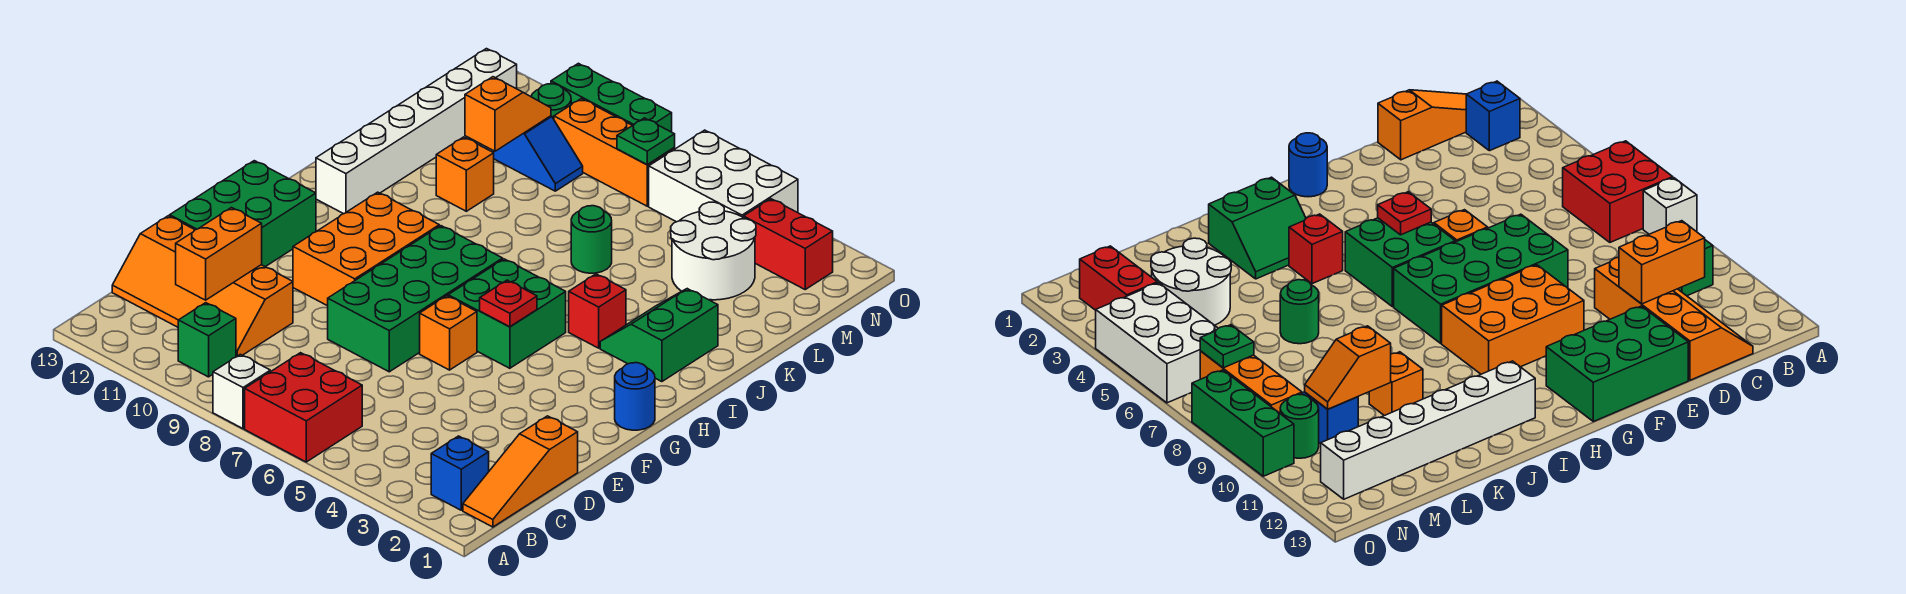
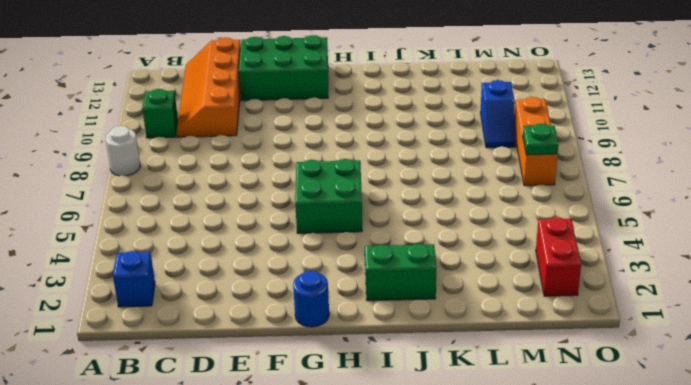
white 1x1 round brick [106,126,140,176] -> white 1x1 brick [213,354,270,429]
none -> red 2x2 brick [245,353,362,462]
none -> orange 1x3 slope [463,416,578,527]
none -> green 2x4 brick [328,226,503,372]

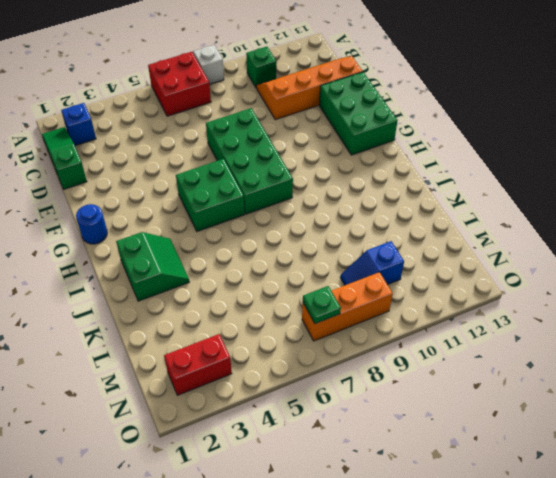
green 1x3 slope [42,127,87,189] -> orange 1x3 slope [463,416,578,527]
none -> orange 1x1 brick [420,296,477,370]
none -> orange 2x3 brick [293,192,439,306]
none -> red 1x1 brick [569,274,626,348]

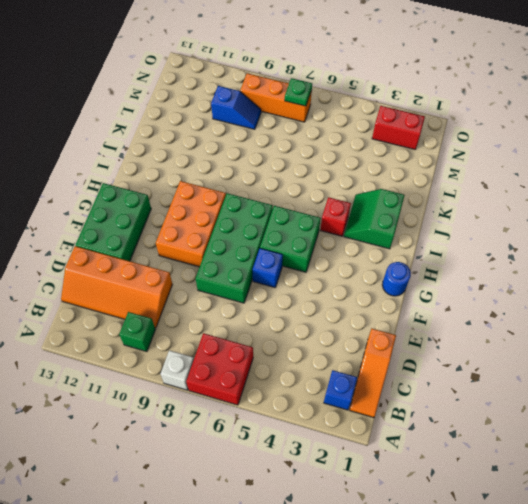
blue 1x1 brick [253,248,283,287] -> orange 1x1 brick [420,296,477,370]
none -> white 1x6 brick [316,49,517,214]
none -> green 1x1 round brick [571,206,612,273]
none -> orange 1x1 brick [436,137,494,211]

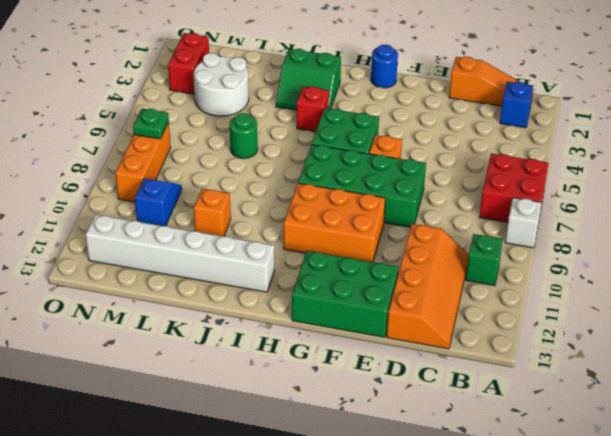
none -> white 2x3 brick [649,130,798,222]
none -> green 1x1 round brick [531,84,571,119]
none -> green 1x3 brick [551,63,672,132]

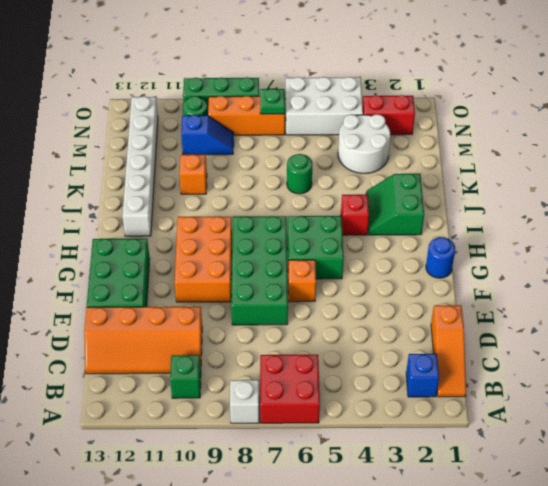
none -> orange 1x2 brick [176,208,262,300]
none -> red 1x1 plate [480,280,537,327]
none -> orange 1x2 slope [465,77,551,151]

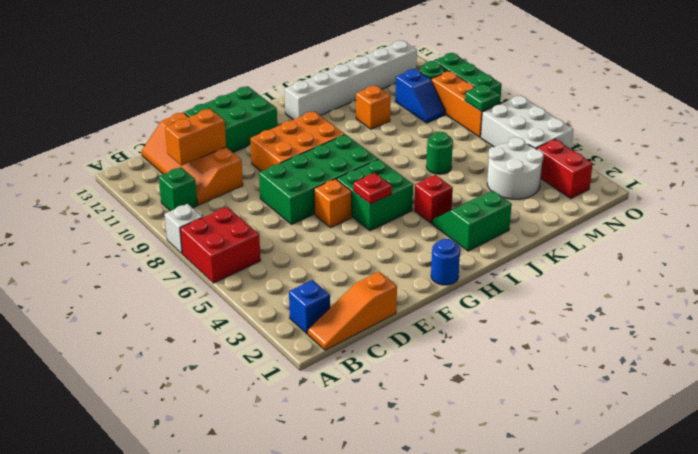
none -> orange 1x2 slope [465,77,551,151]

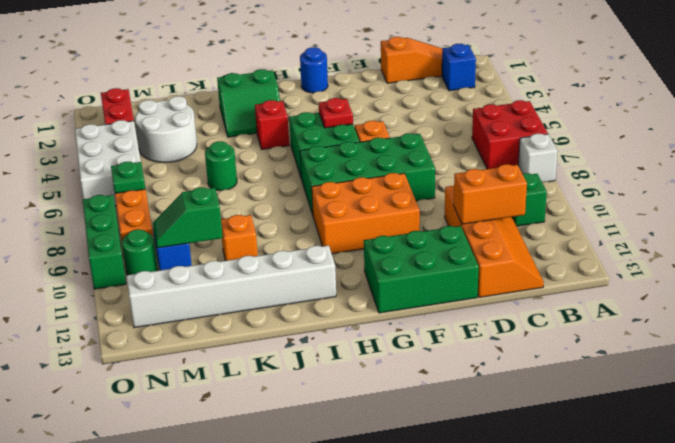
green 1x2 slope [153,187,223,248] -> orange 1x2 slope [465,77,551,151]

